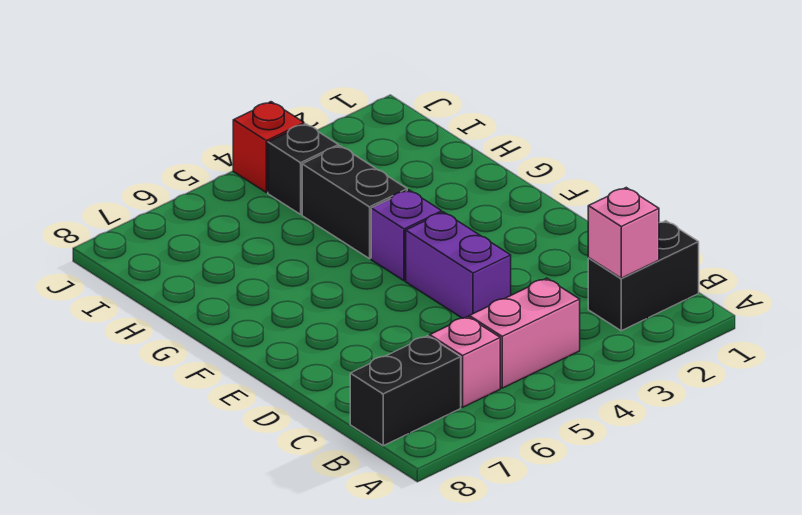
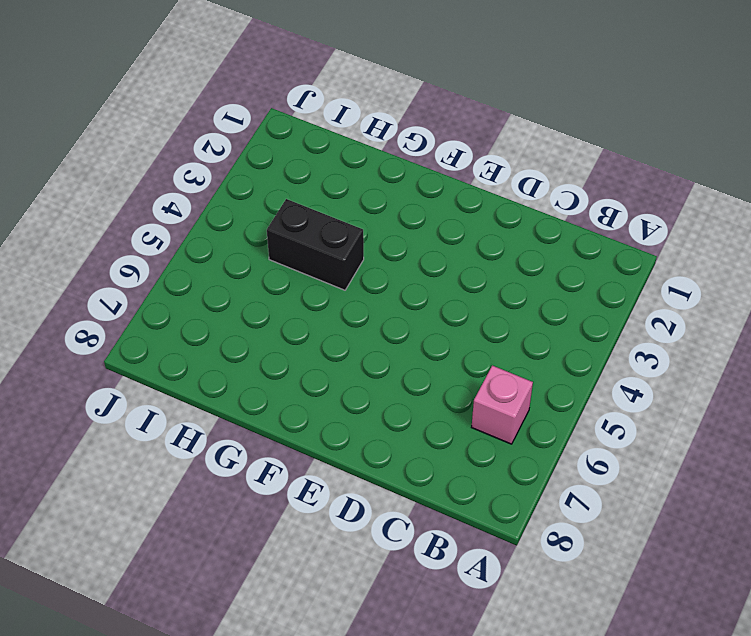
none -> black 1x2 brick [588,221,699,331]
none -> pink 1x2 brick [469,278,580,388]

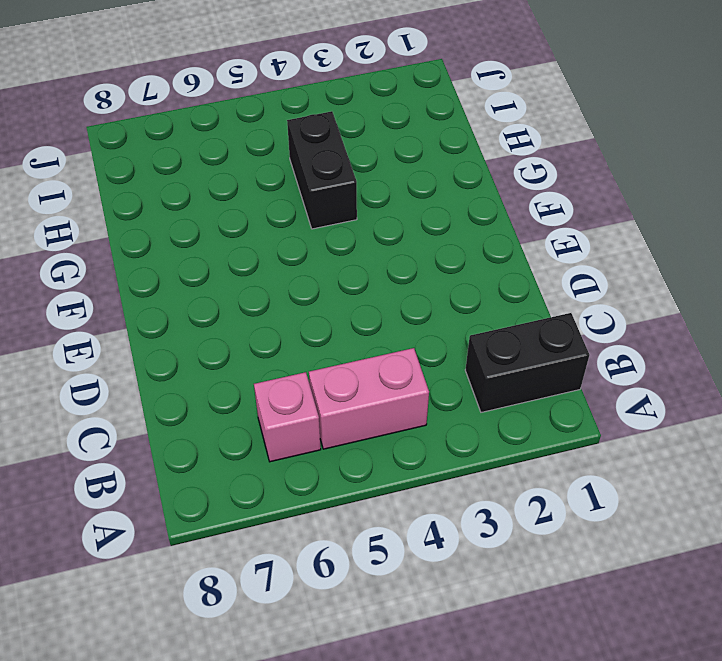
none -> black 1x2 brick [350,336,461,446]
none -> purple 1x2 brick [406,212,511,318]

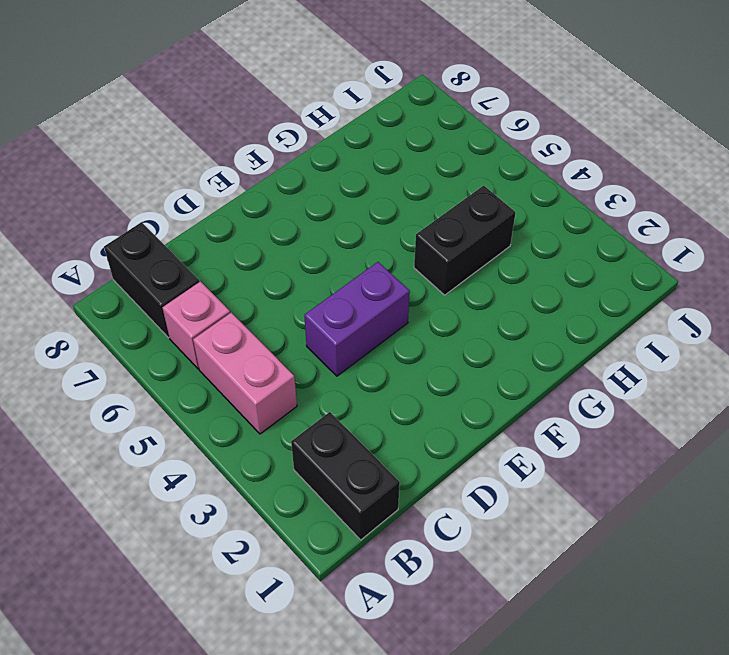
none -> purple 1x1 brick [371,190,442,281]
none -> black 1x1 brick [268,124,338,214]

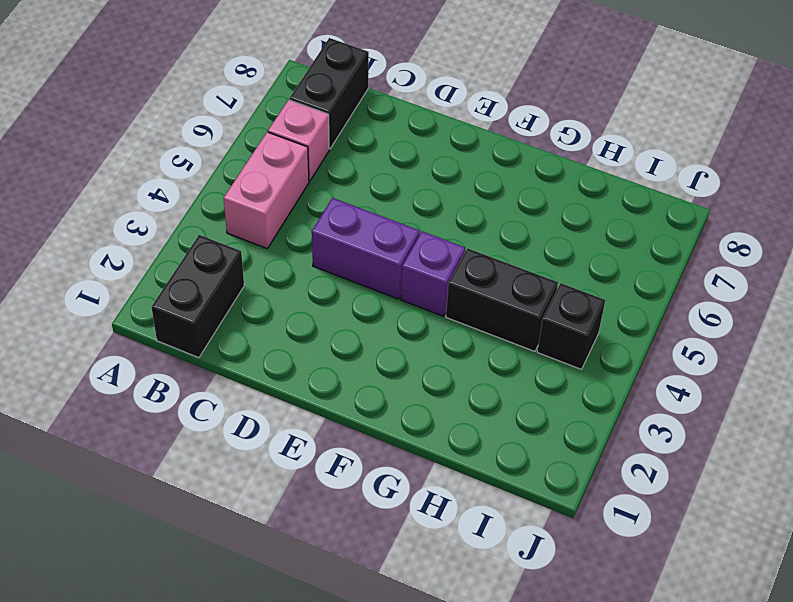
none -> red 1x1 brick [233,102,304,192]
none -> pink 1x1 brick [588,188,659,278]

